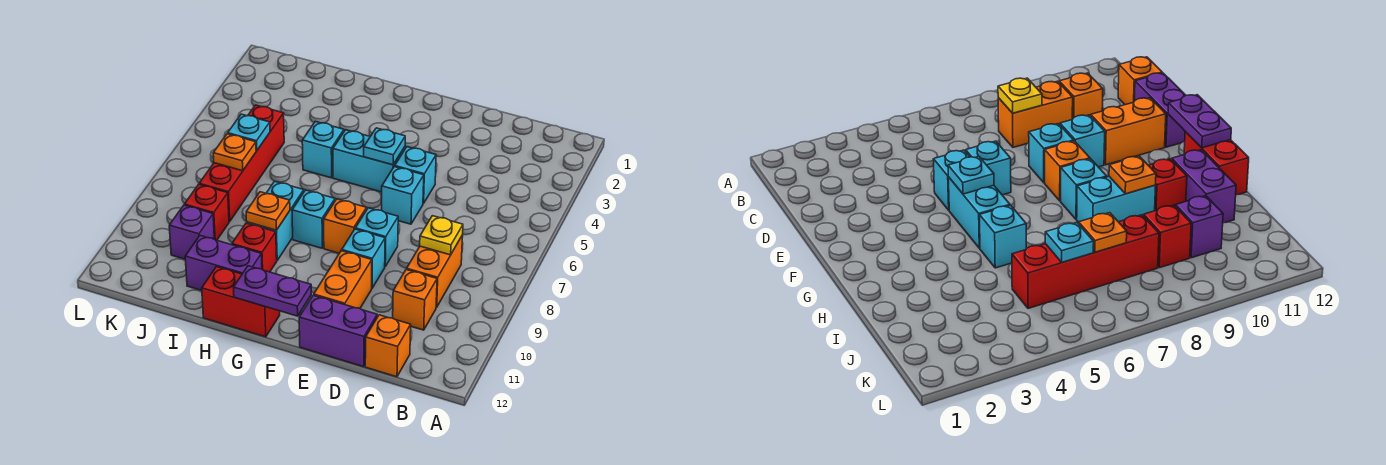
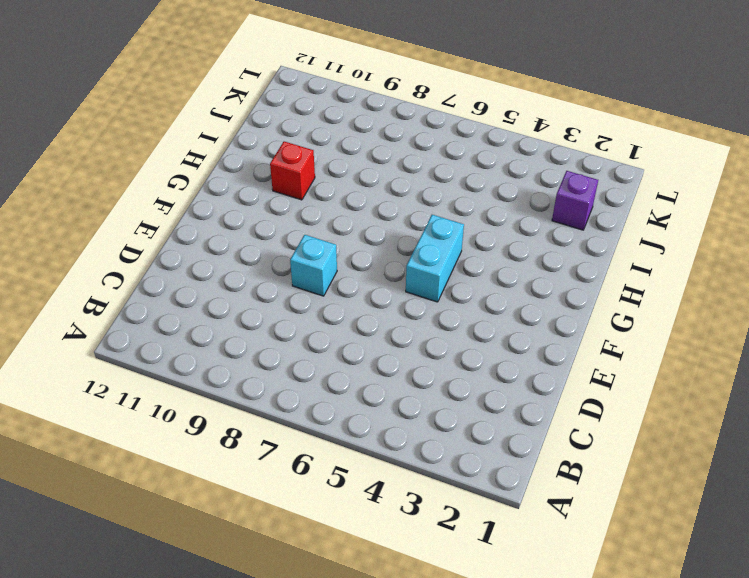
purple 1x1 brick [552,171,598,230] -> purple 1x1 brick moved to [169,205,214,259]
none -> orange 1x2 brick [407,235,463,307]
none -> orange 1x1 brick [393,270,437,330]
none -> orange 1x1 brick [365,315,411,377]

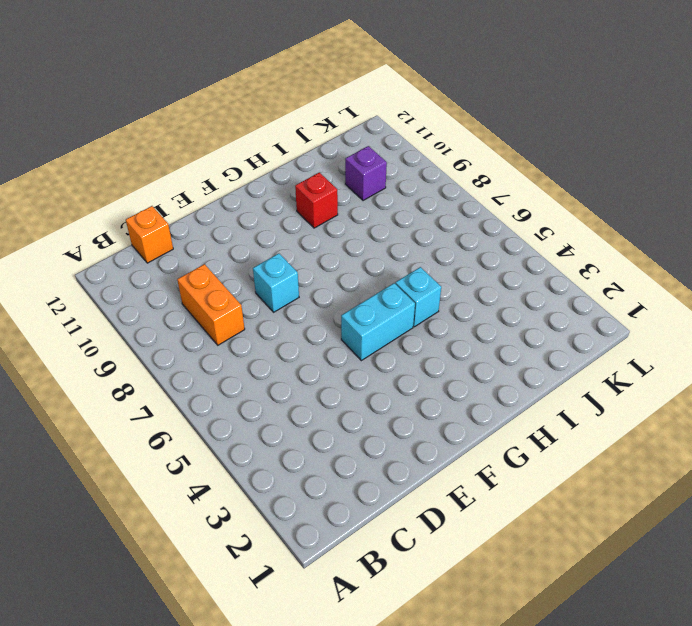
none -> orange 1x1 brick [393,270,437,330]
none -> purple 1x2 brick [299,295,377,367]
none -> cyan 1x1 brick [395,147,436,204]

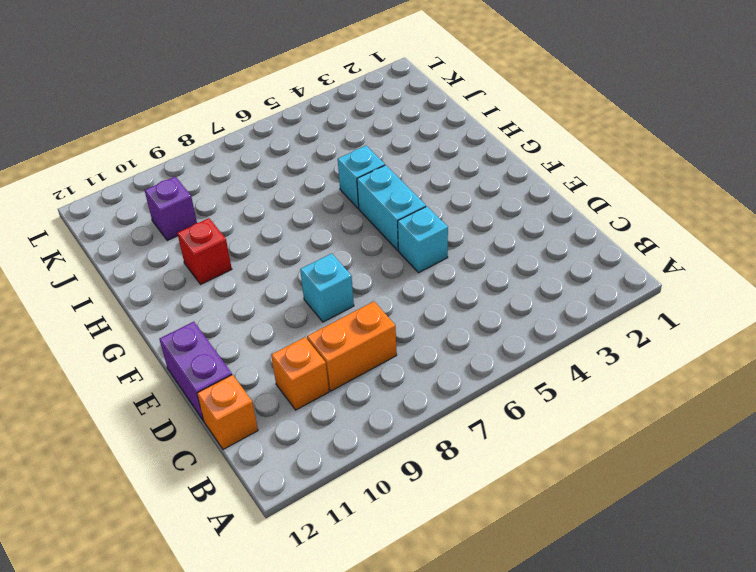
none -> cyan 1x1 brick [382,167,424,224]
none -> cyan 1x1 brick [342,229,385,288]
none -> orange 1x2 brick [314,251,372,308]

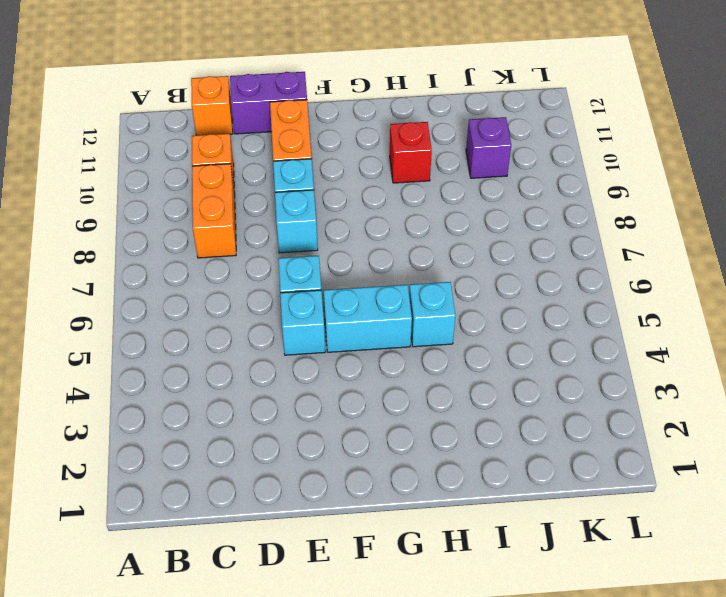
none -> orange 1x1 brick [324,199,367,253]
none -> cyan 1x1 brick [292,190,335,248]
none -> red 1x2 brick [202,267,280,337]

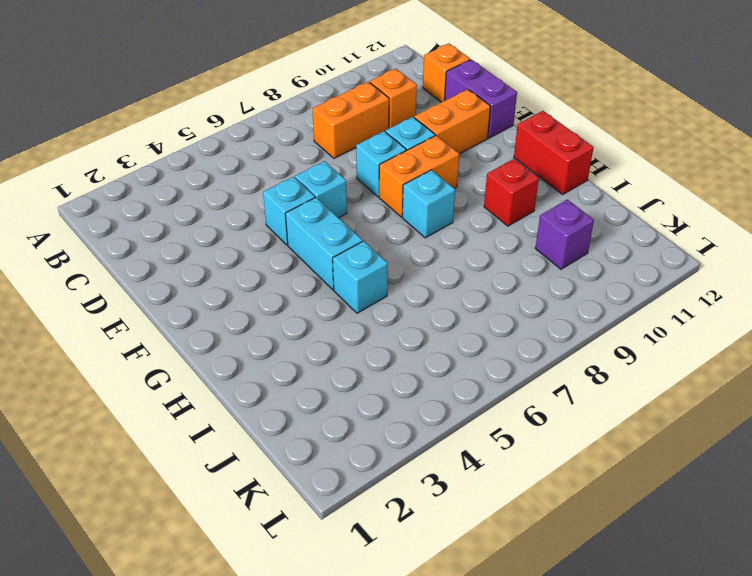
orange 1x2 brick [379,135,459,217] -> orange 1x1 brick [324,199,367,253]
none -> cyan 1x2 brick [247,181,304,260]
none -> purple 1x2 brick [185,236,262,291]
none -> red 1x4 brick [199,105,284,221]

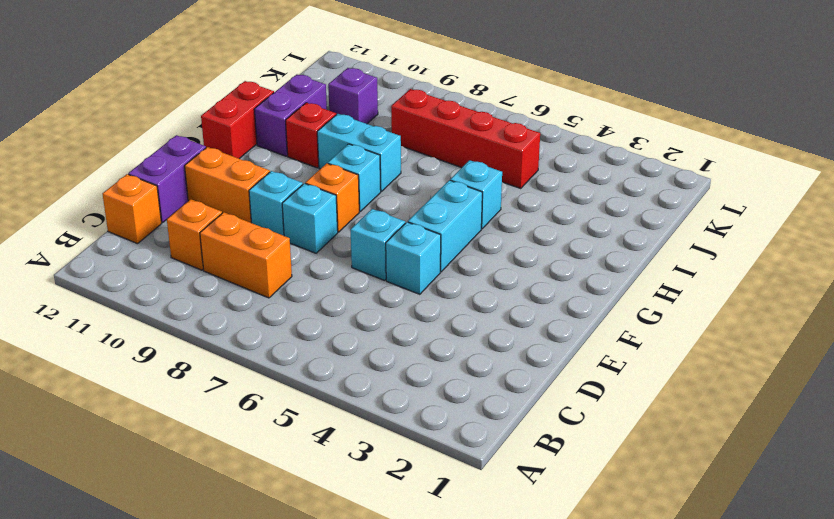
none -> red 1x1 brick [184,184,229,240]
none -> yellow 1x1 plate [420,216,463,255]
none -> cyan 1x1 plate [364,128,405,165]

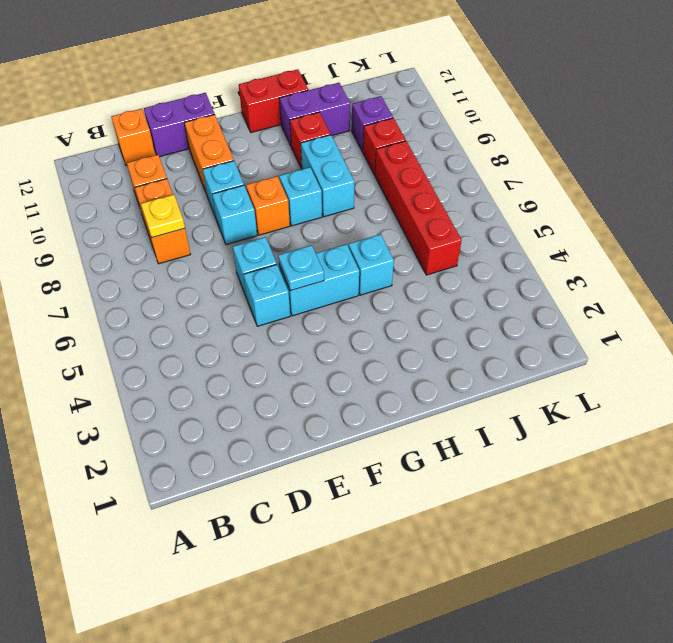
none -> purple 1x2 plate [234,266,311,316]
none -> orange 1x1 plate [246,192,290,230]
none -> cyan 1x1 plate [228,114,270,151]

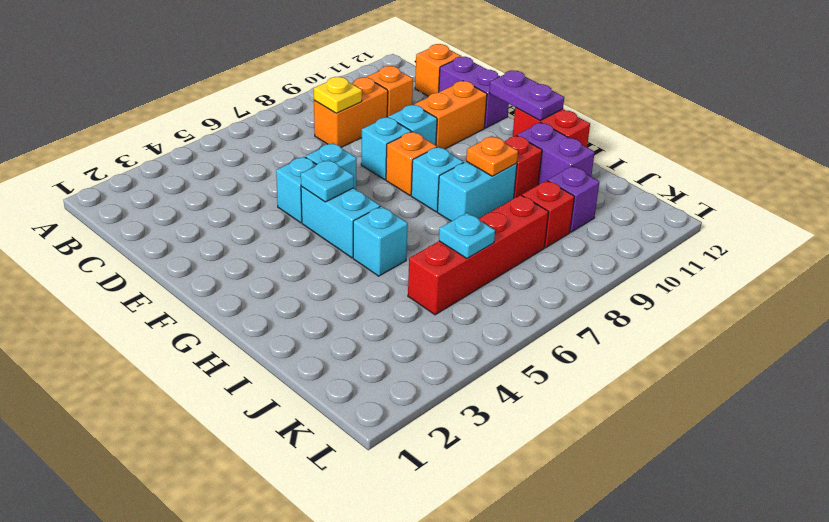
none -> orange 1x1 plate [213,134,256,171]

